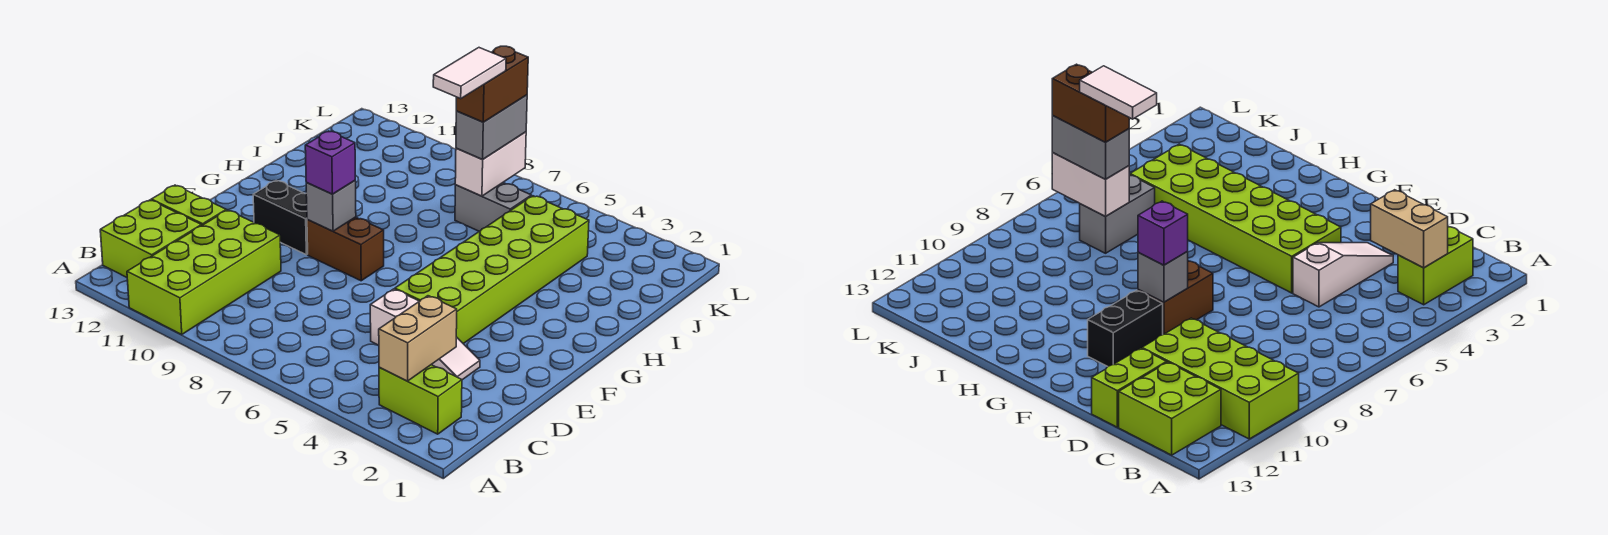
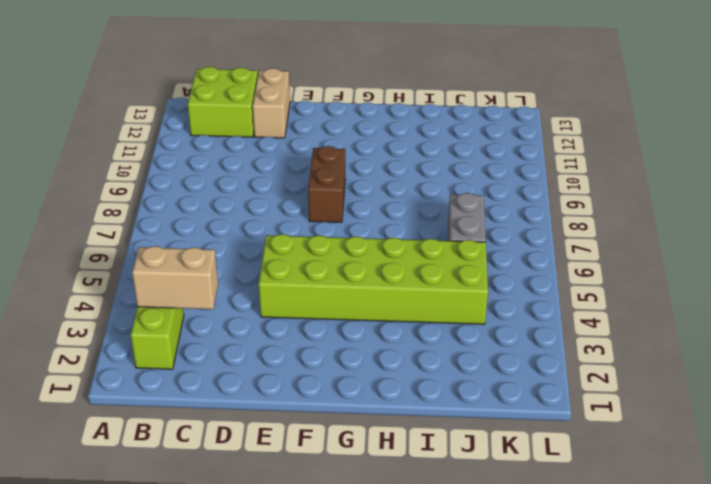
tan 1x2 brick [253,68,290,138] -> lime 1x2 brick [151,185,226,226]
none -> lime 2x4 brick [127,210,281,334]
none -> white 1x3 slope [370,289,480,380]
none -> black 1x2 brick [253,181,308,255]

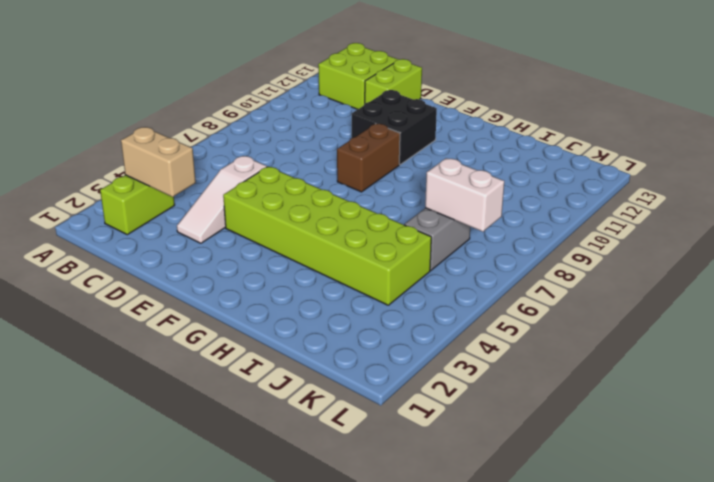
black 2x2 brick [352,90,437,165] -> black 1x2 brick [253,181,308,255]
none -> lime 2x4 brick [127,210,281,334]
none -> grey 1x1 brick [306,181,356,231]
none -> purple 1x1 brick [305,131,355,194]

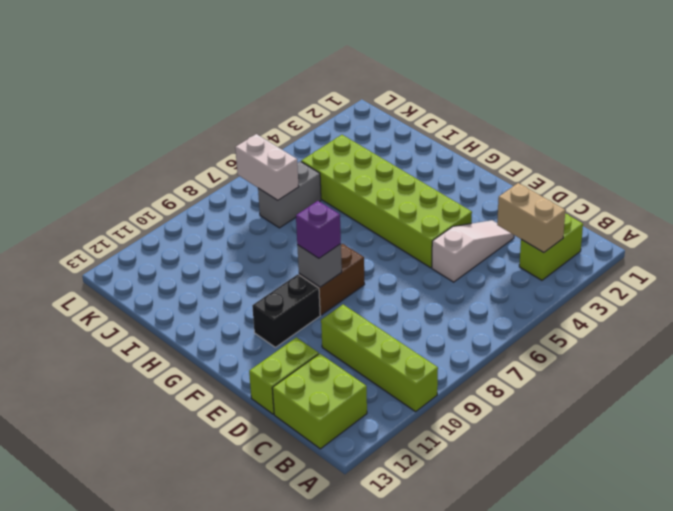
lime 1x4 brick [321,305,438,412] -> lime 2x4 brick [127,210,281,334]
none -> grey 1x2 brick [456,95,527,159]
none -> brown 1x2 brick [456,46,528,122]
none -> white 1x2 tile [433,48,506,99]

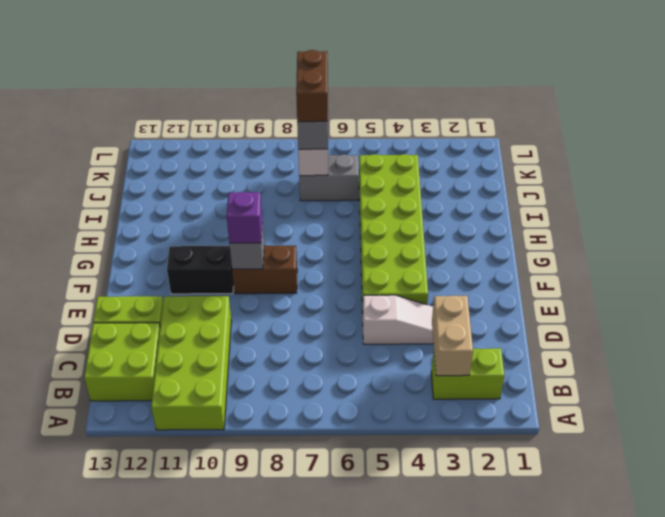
none -> white 1x2 tile [433,48,506,99]

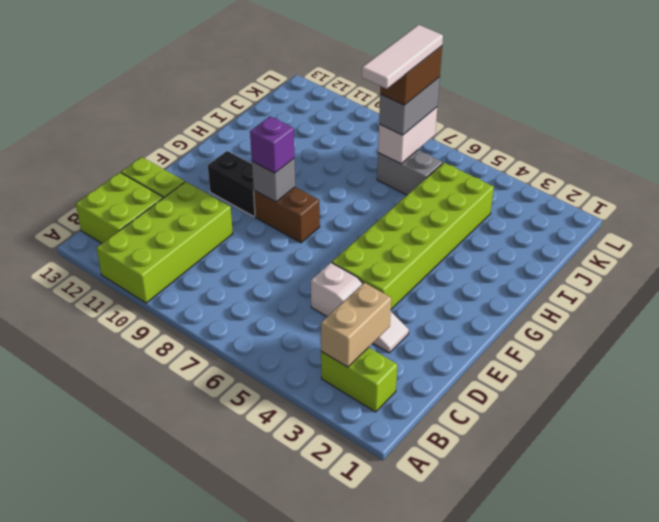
white 1x3 tile [362,25,443,89] -> white 1x2 tile [433,48,506,99]

